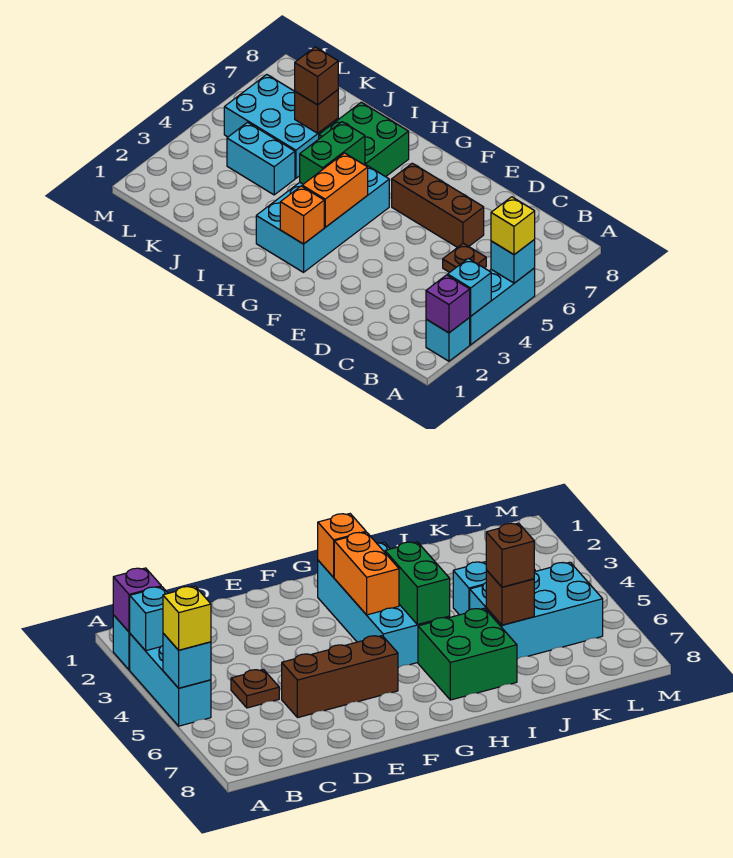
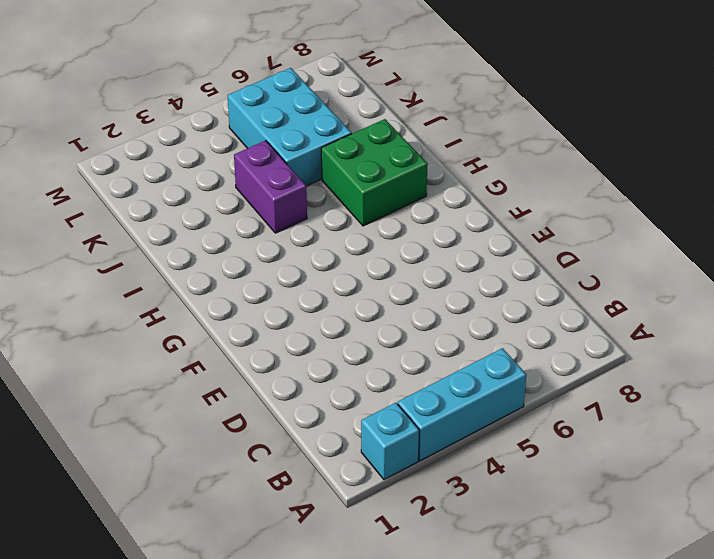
purple 1x2 brick [234,141,307,233] -> cyan 1x2 brick [227,122,295,195]
none -> brown 1x1 plate [443,243,486,272]
none -> brown 1x3 brick [392,163,484,247]
none -> cyan 2x4 brick [256,164,389,272]

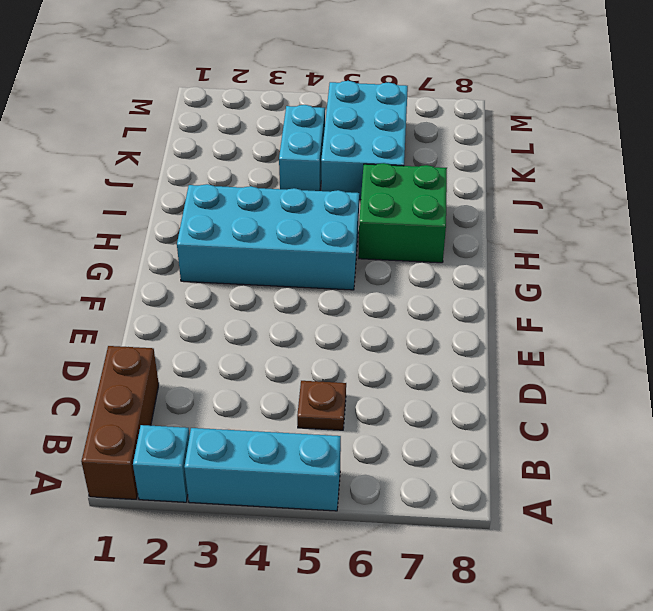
brown 1x3 brick [81,346,159,499] -> brown 1x3 brick moved to [392,163,484,247]
none -> purple 1x1 brick [426,275,470,333]
none -> cyan 1x1 brick [448,258,491,316]
none -> cyan 1x1 brick [491,240,535,283]

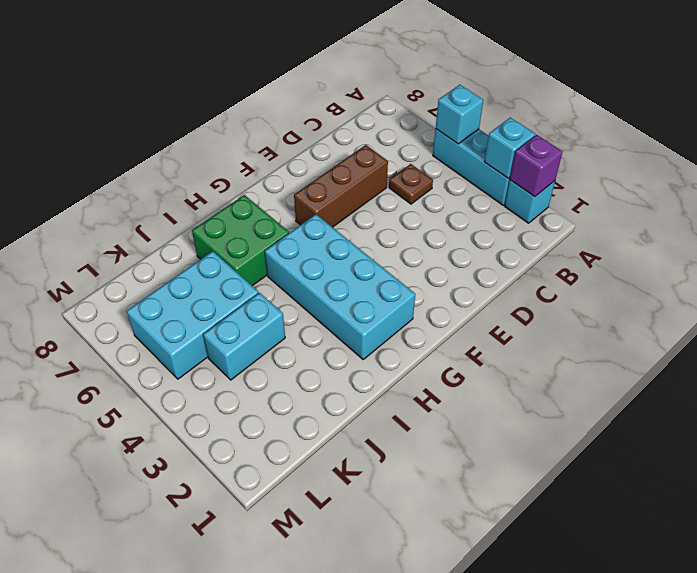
none -> orange 1x1 brick [280,186,324,244]
none -> orange 1x2 brick [302,153,368,227]
none -> green 1x2 brick [300,122,365,184]

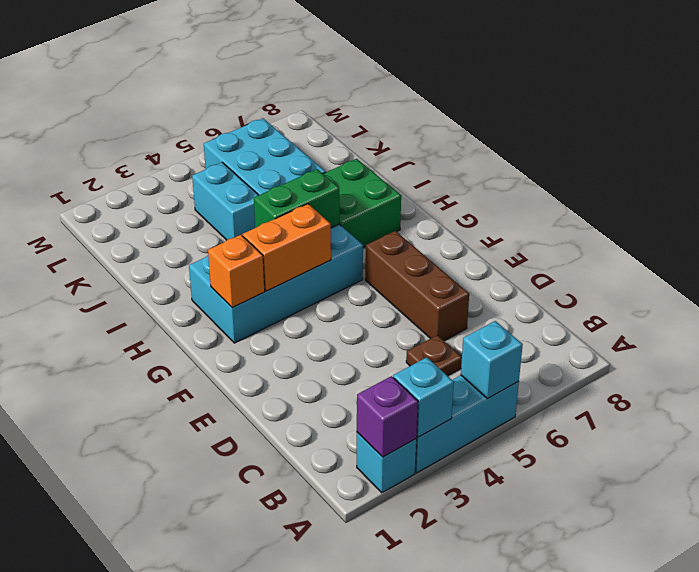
none -> brown 1x1 brick [295,90,338,133]
none -> yellow 1x1 brick [491,197,535,255]
none -> brown 1x1 brick [295,47,338,105]

